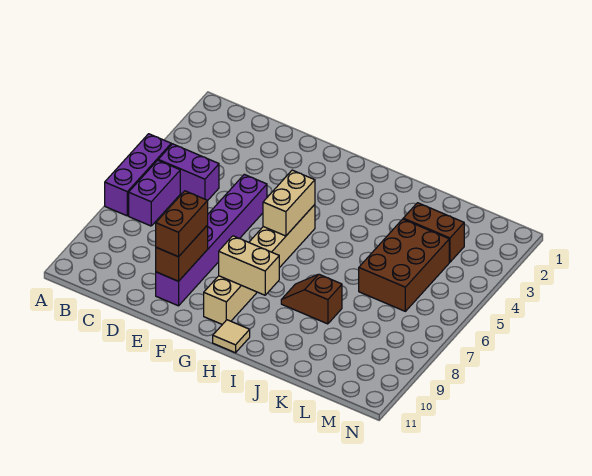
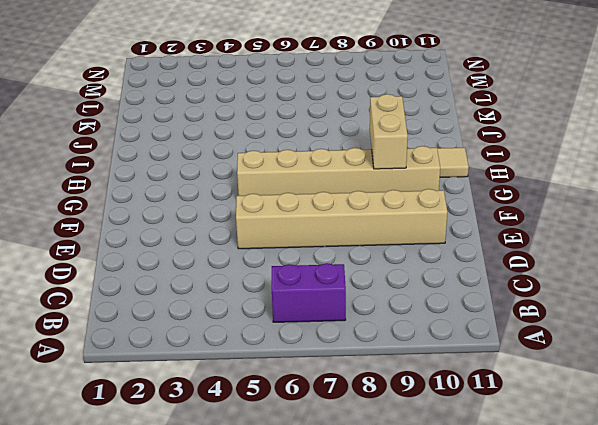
tan 1x6 brick [236,189,447,249] -> purple 1x6 brick [156,174,267,306]
none -> purple 1x3 brick [105,134,171,216]
none -> purple 1x2 brick [158,144,219,201]
none -> brown 1x2 slope [281,274,342,324]

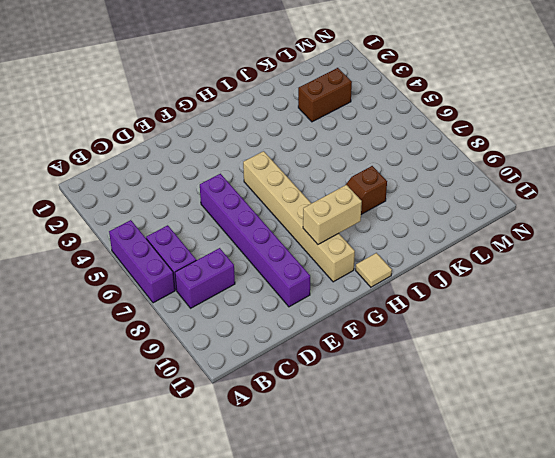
purple 1x2 brick [175,248,235,308] -> purple 1x2 brick moved to [158,144,219,201]
none -> brown 2x3 brick [359,219,449,311]
none -> brown 1x2 brick [156,225,208,281]
none -> tan 1x2 brick [263,170,315,236]

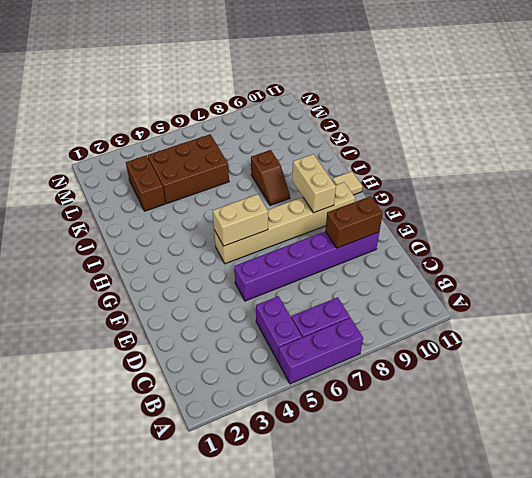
none -> brown 1x2 brick [156,191,208,257]

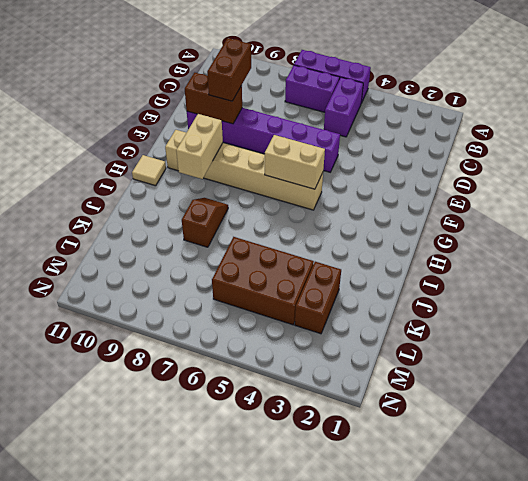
brown 1x2 brick [207,38,251,101] -> brown 1x2 brick turned to [156,191,208,257]

